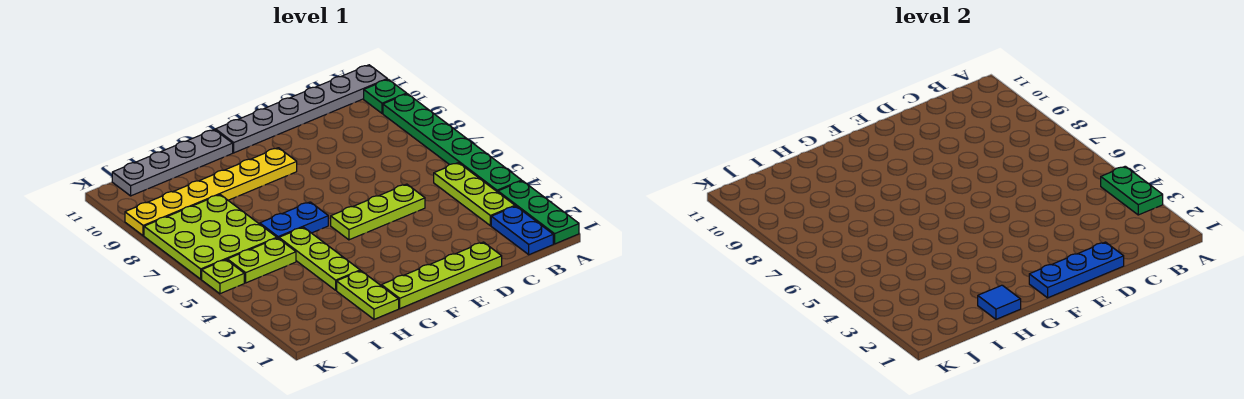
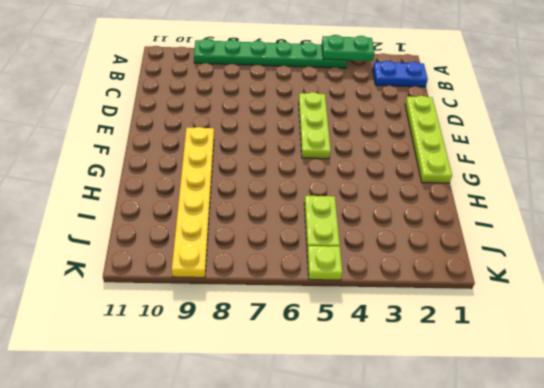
none -> green 1x3 plate [498,181,579,244]
none -> green 1x1 plate [364,79,407,113]
none -> grey 1x6 plate [216,65,387,153]

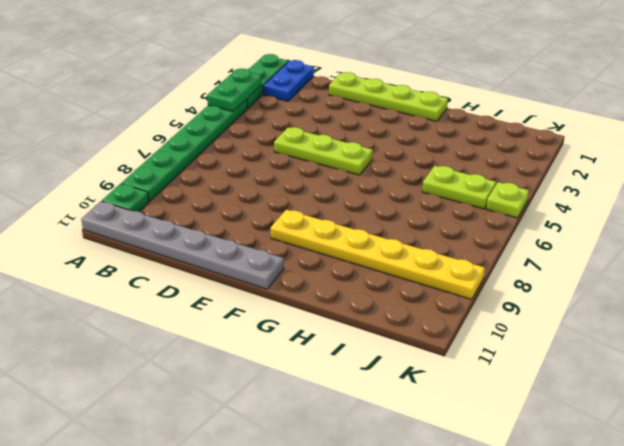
none -> lime 1x3 plate [434,163,515,226]
none -> blue 1x2 plate [260,202,328,238]
none -> grey 1x4 plate [112,130,233,196]

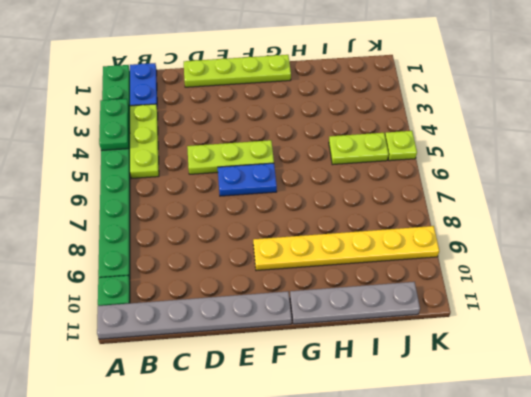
blue 1x2 plate [218,163,277,196] -> blue 1x2 plate moved to [260,202,328,238]
none -> lime 1x2 plate [337,271,399,319]
none -> lime 1x3 plate [279,227,360,290]
none -> lime 3x3 plate [144,195,277,279]

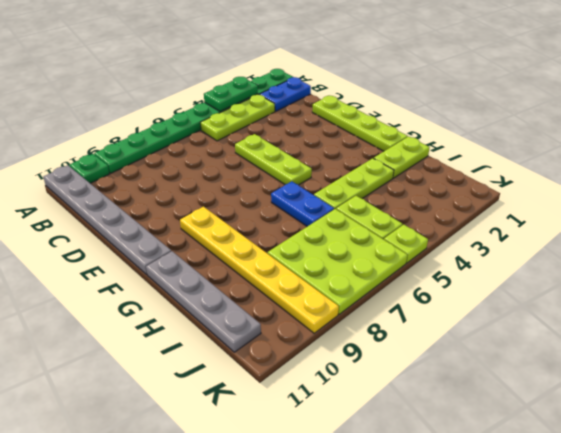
none -> blue 1x3 plate [1029,242,1124,298]
none -> blue 1x1 tile [978,285,1021,319]

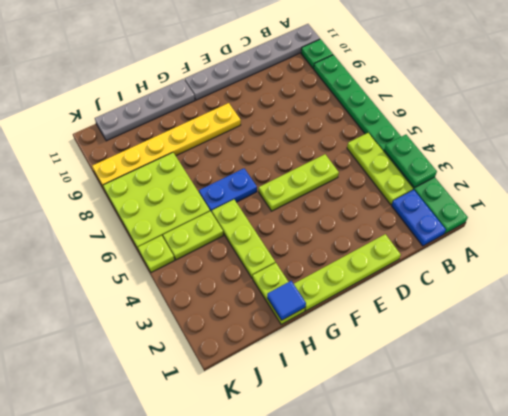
none -> blue 1x3 plate [1029,242,1124,298]

